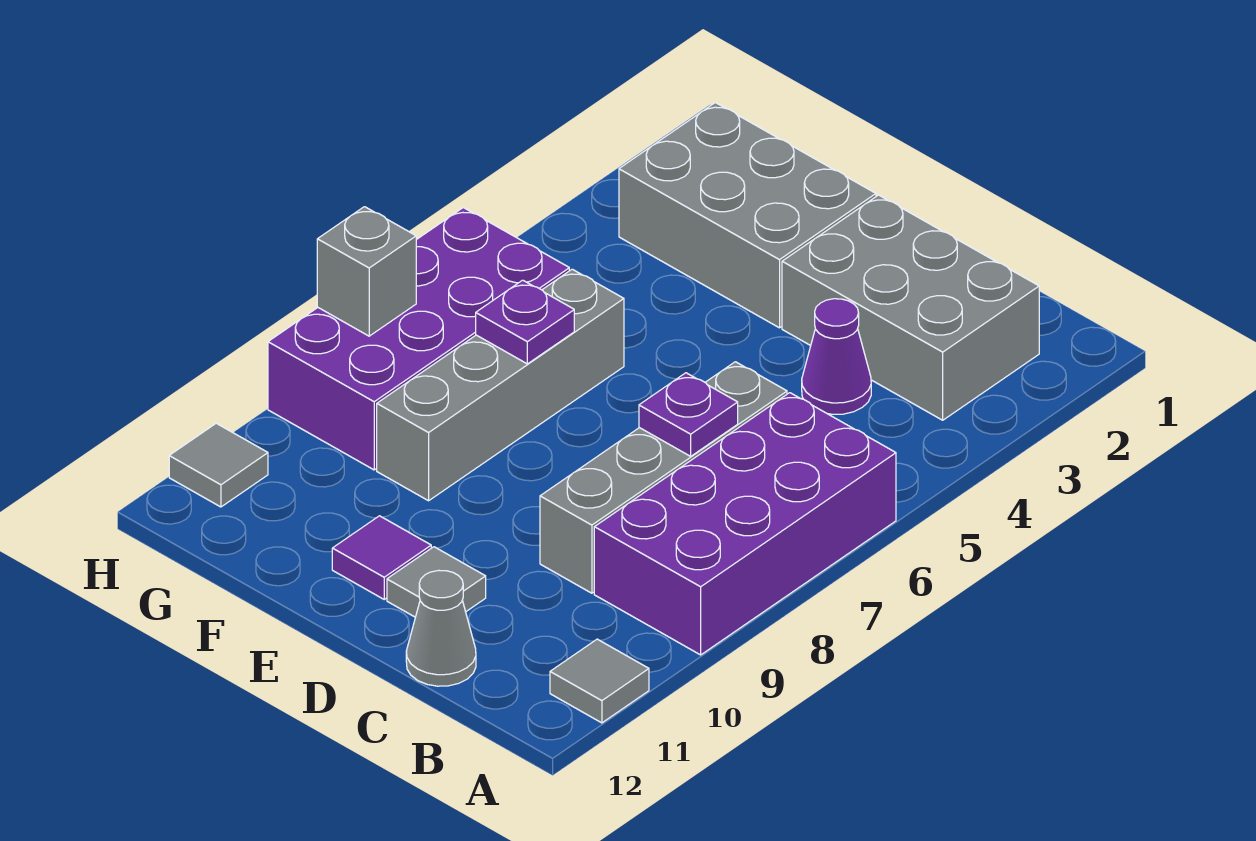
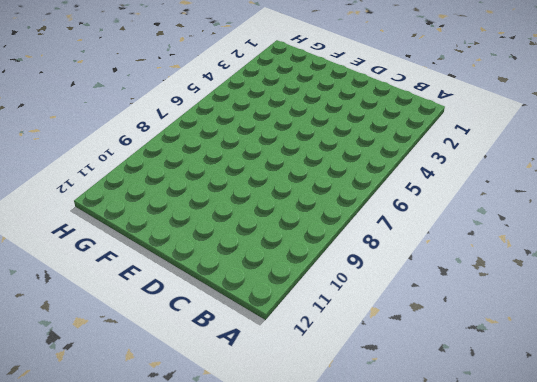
none -> purple 2x4 brick [594,393,896,655]
none -> grey 1x1 tile [550,639,649,723]
none -> grey 2x3 brick [782,195,1039,420]

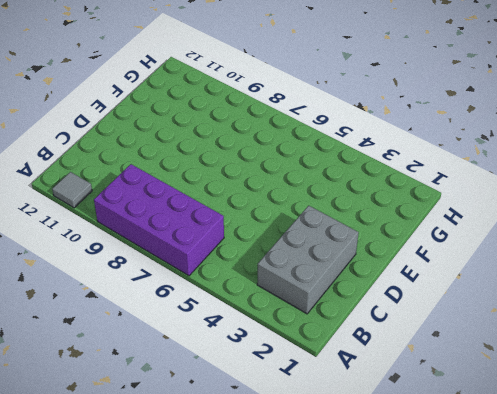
none -> purple 1x1 cone [802,299,871,414]
none -> grey 1x4 brick [540,362,787,593]
none -> grey 1x1 cone [406,570,476,686]

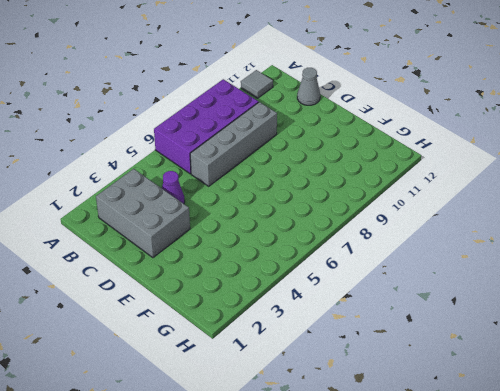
none -> grey 1x1 tile [387,547,486,617]
none -> grey 2x3 brick [619,103,876,328]
none -> purple 1x1 tile [332,516,431,599]

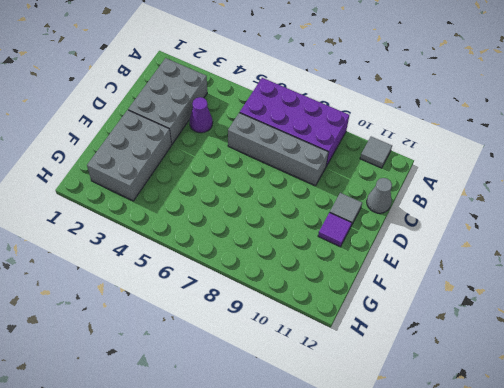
none -> grey 1x4 brick [377,269,624,501]
none -> purple 2x4 brick [268,208,569,470]
none -> grey 1x1 tile [169,423,268,507]

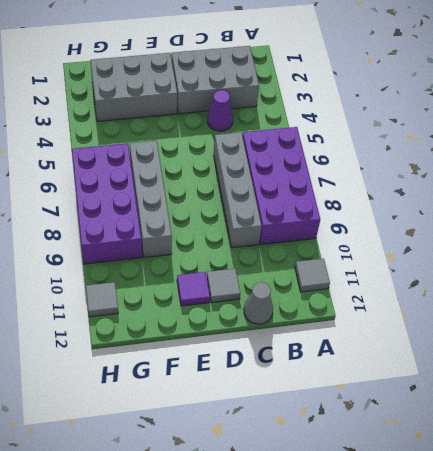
none -> purple 1x1 plate [639,373,738,456]
none -> purple 1x1 plate [476,280,574,364]
none -> grey 1x1 brick [317,207,416,336]

